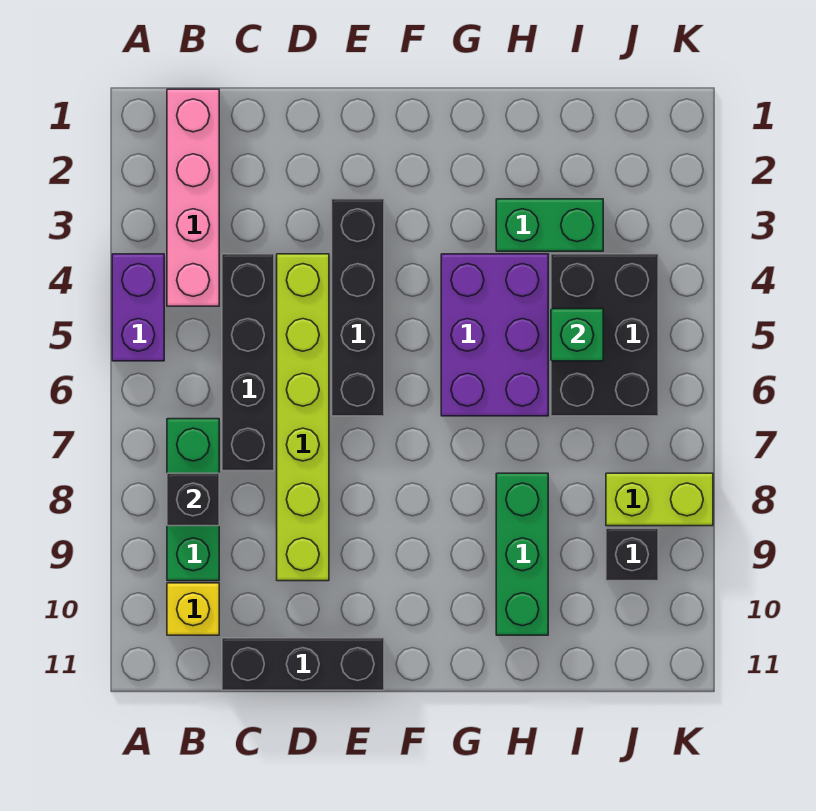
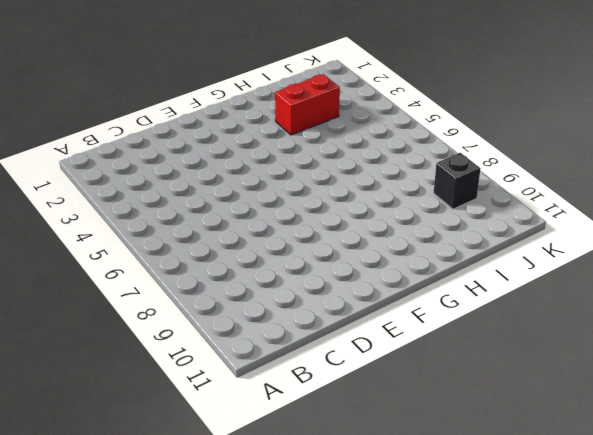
red 1x2 brick [275,74,340,135] -> green 1x2 brick [496,199,603,251]
none -> purple 1x2 brick [112,254,164,361]
none -> pink 1x4 brick [167,89,219,306]
none -> green 1x3 brick [167,419,219,581]

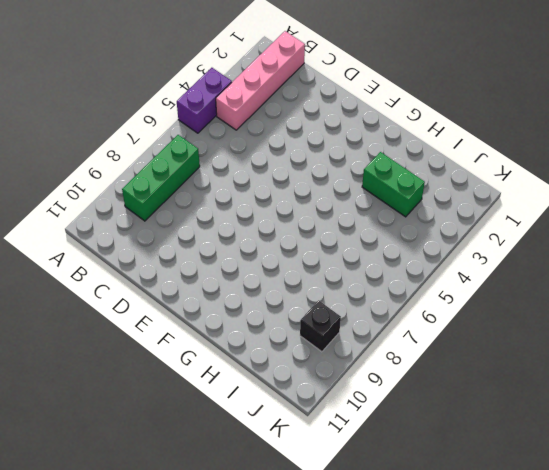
none -> yellow 1x1 brick [167,583,219,635]
none -> black 1x4 brick [222,254,274,471]
none -> black 1x3 brick [222,638,384,690]

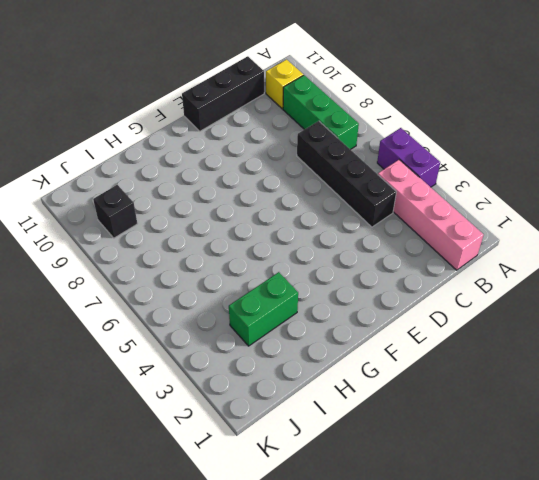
none -> lime 1x6 brick [277,254,329,581]
none -> black 1x4 brick [332,199,384,416]
none -> purple 2x3 brick [441,254,548,416]

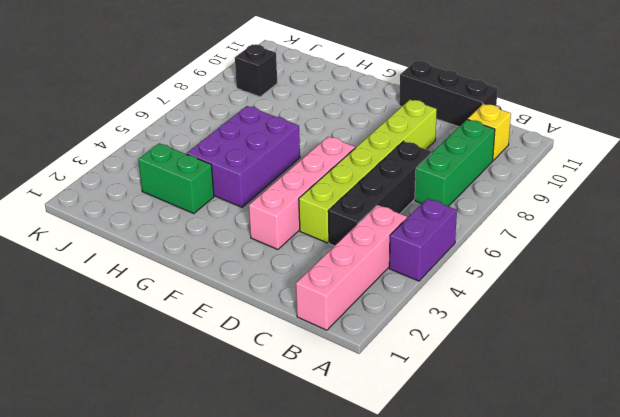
pink 1x4 brick [249,137,355,249] -> black 1x4 brick [332,199,384,416]
none -> green 1x3 brick [496,473,548,635]
none -> black 2x3 brick [551,254,658,416]
none -> lime 1x2 brick [606,473,713,526]

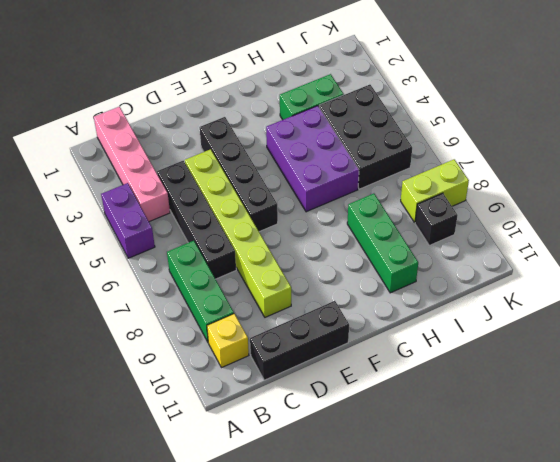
none -> black 1x1 brick [167,473,219,526]
none -> green 1x1 brick [551,309,603,361]

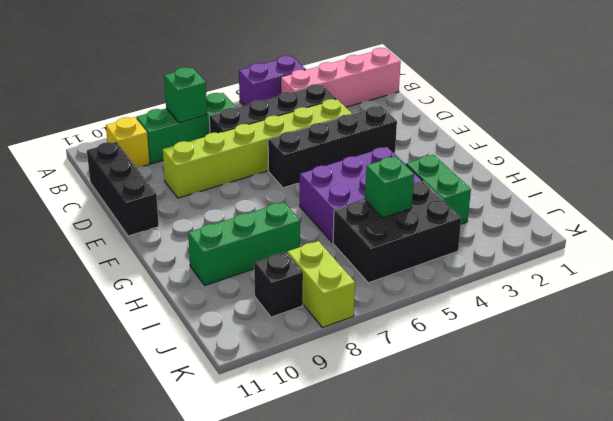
green 1x1 brick [164,67,207,123] -> black 1x1 brick [167,473,219,526]

